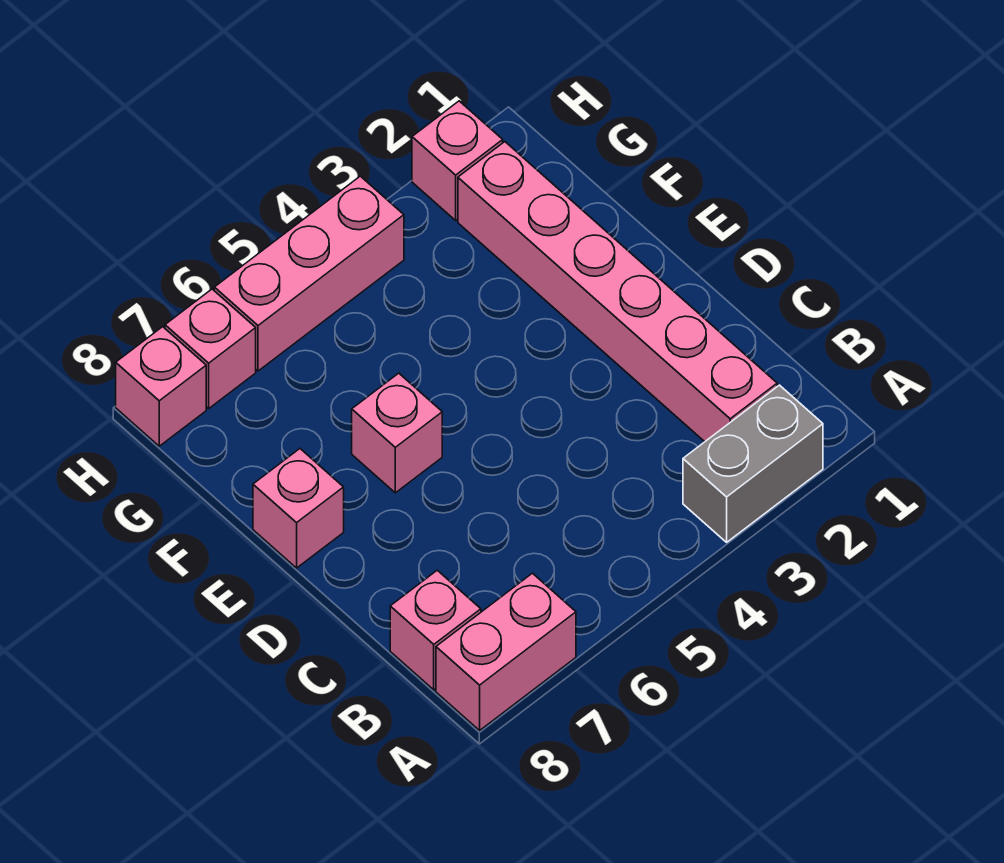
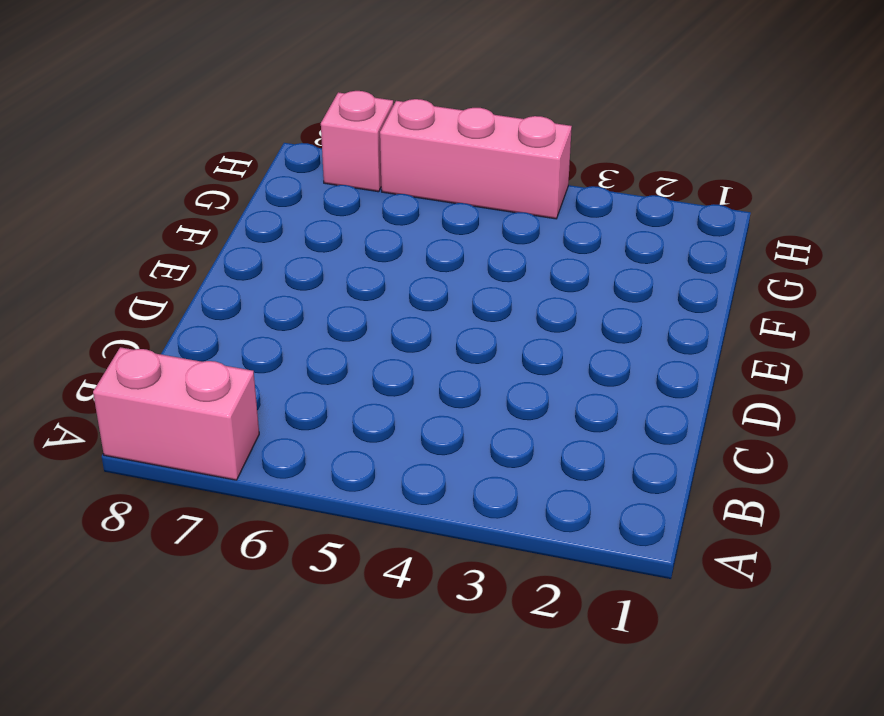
none -> grey 1x2 brick [683,385,823,542]
none -> pink 1x6 brick [458,142,777,442]

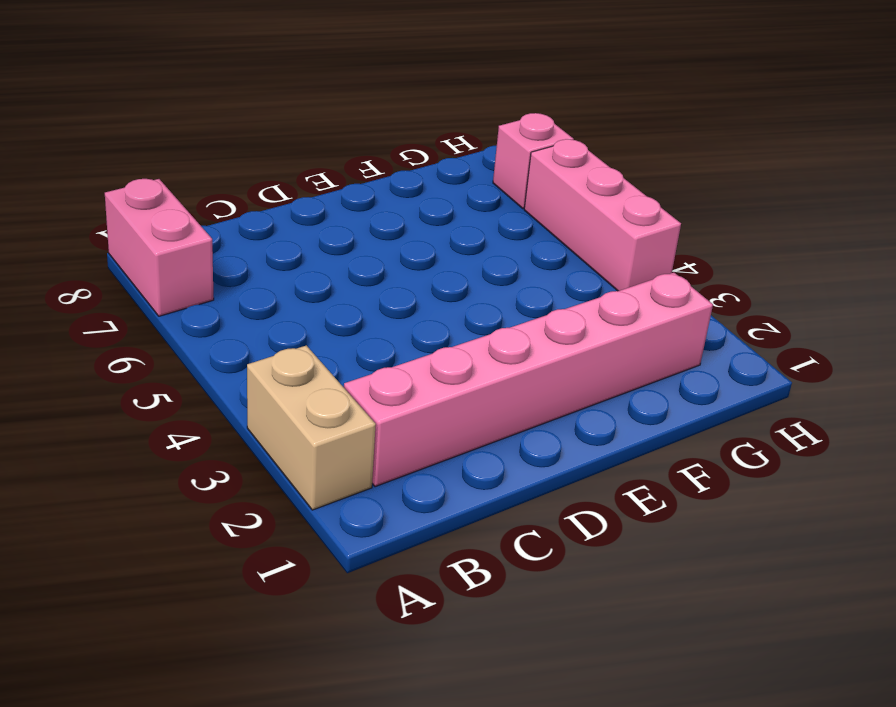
tan 1x2 brick [247,345,376,510] -> grey 1x2 brick [683,385,823,542]
none -> pink 1x1 brick [390,570,481,690]
none -> pink 1x1 brick [352,373,442,493]

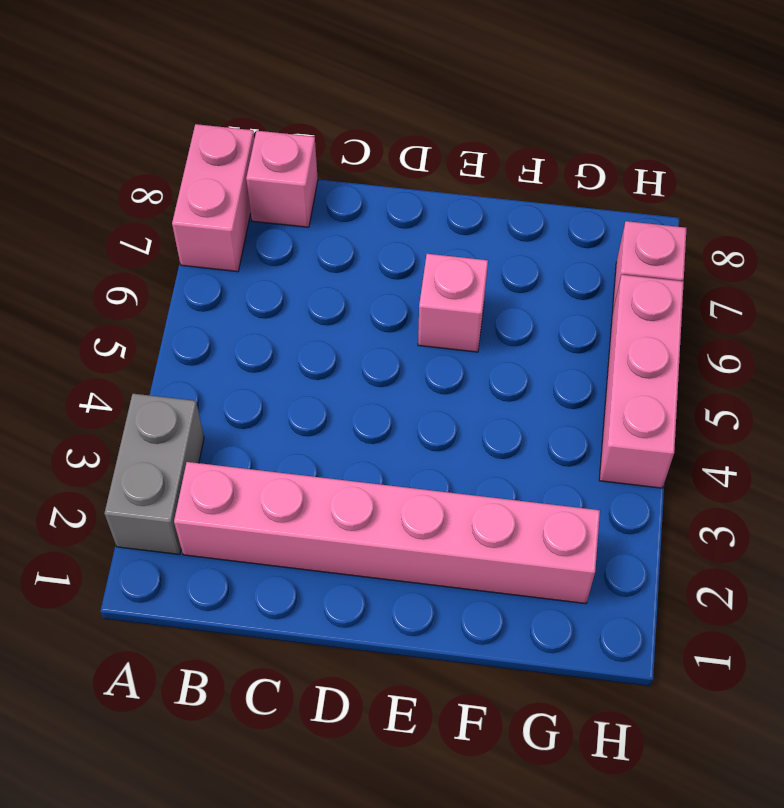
none -> pink 1x1 brick [253,449,344,568]
none -> pink 1x1 brick [412,101,503,220]

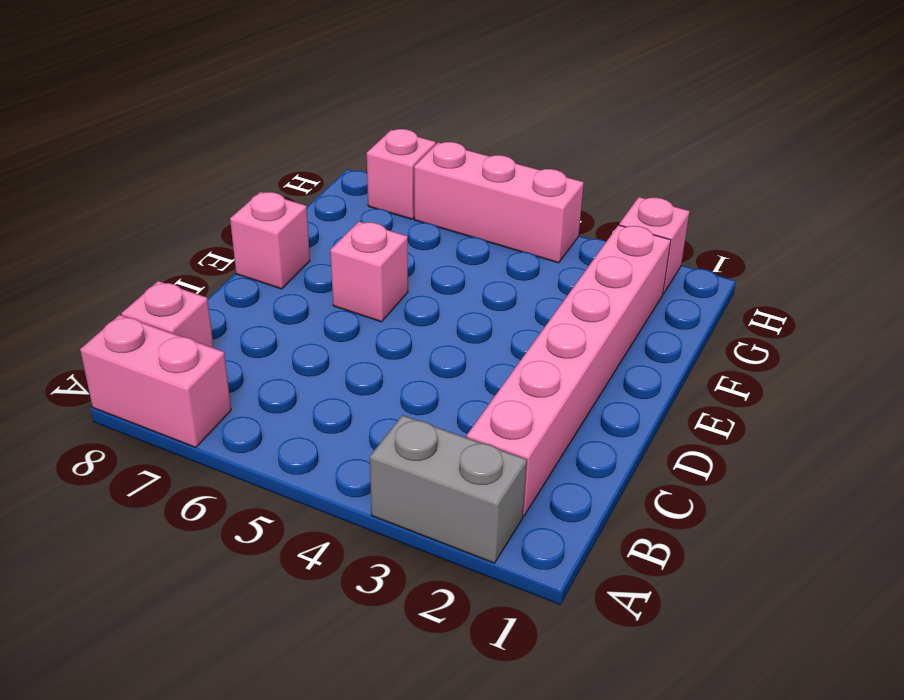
none -> pink 1x1 brick [116,327,206,446]

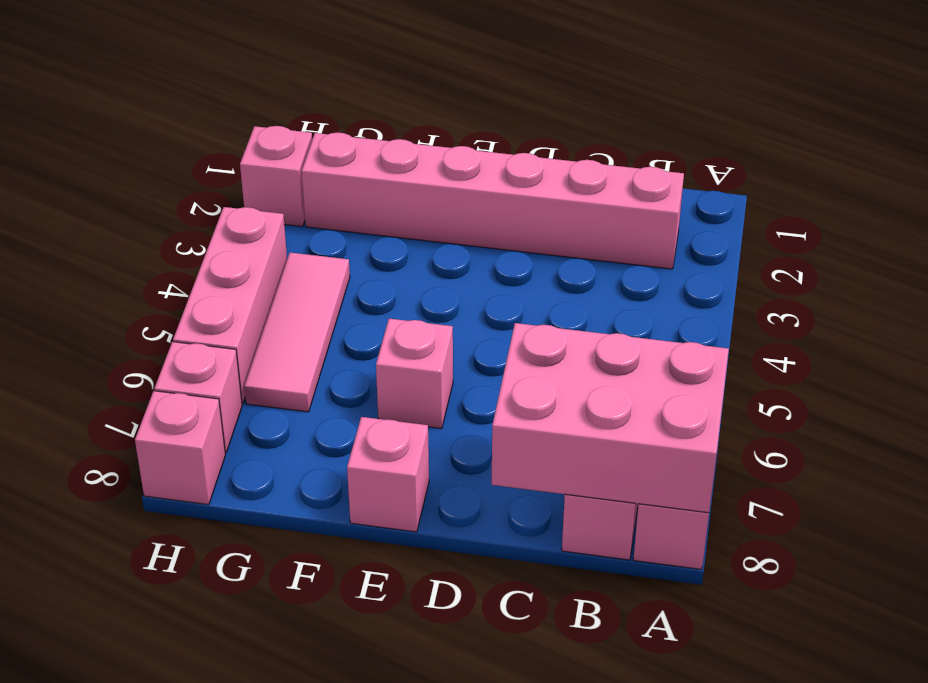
pink 2x3 brick [491,323,729,513] -> none
pink 1x3 tile [244,253,350,412] -> none
none -> grey 1x2 brick [683,385,823,542]

